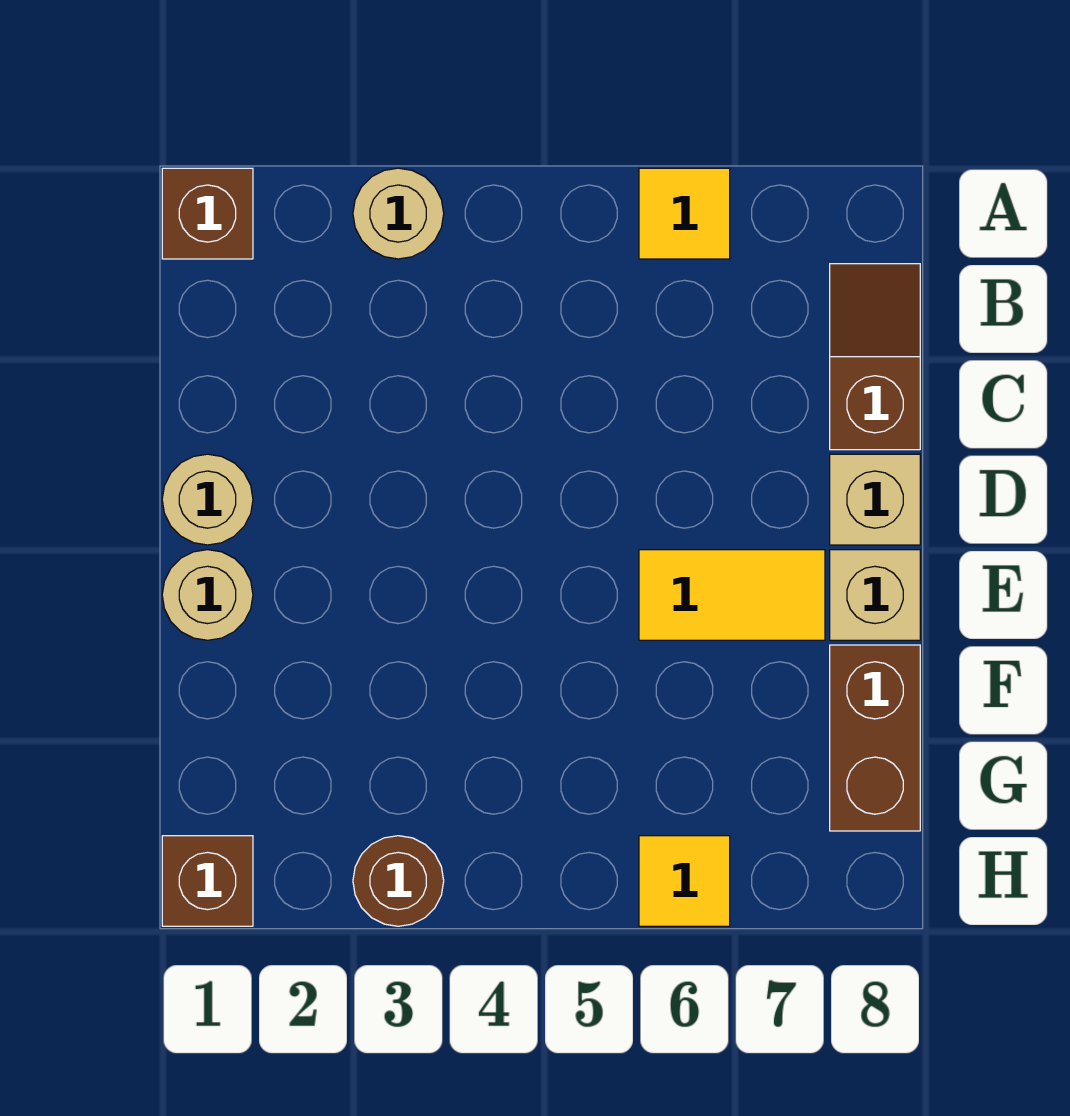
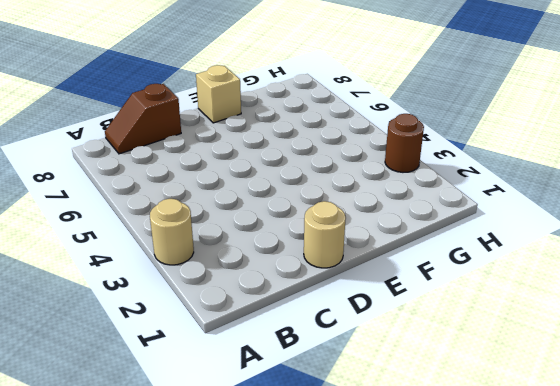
none -> brown 1x1 brick [162,168,253,259]
none -> yellow 1x1 tile [639,168,730,259]
none -> tan 1x1 brick [830,454,920,545]

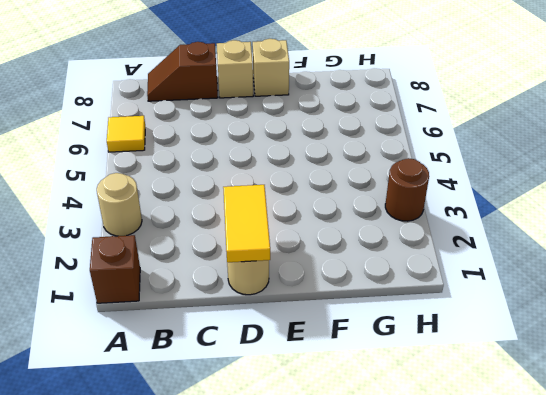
yellow 1x2 tile [223,185,270,262] -> yellow 1x2 tile moved to [639,550,825,640]
none -> tan 1x1 round brick [162,550,253,640]
none -> brown 1x2 brick [830,645,920,831]
none -> brown 1x1 brick [162,836,253,926]

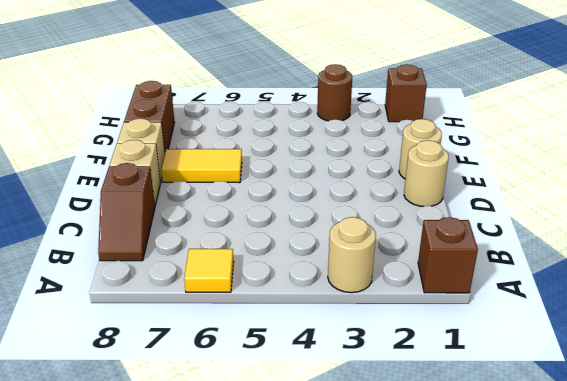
none -> yellow 1x1 tile [639,836,730,926]

